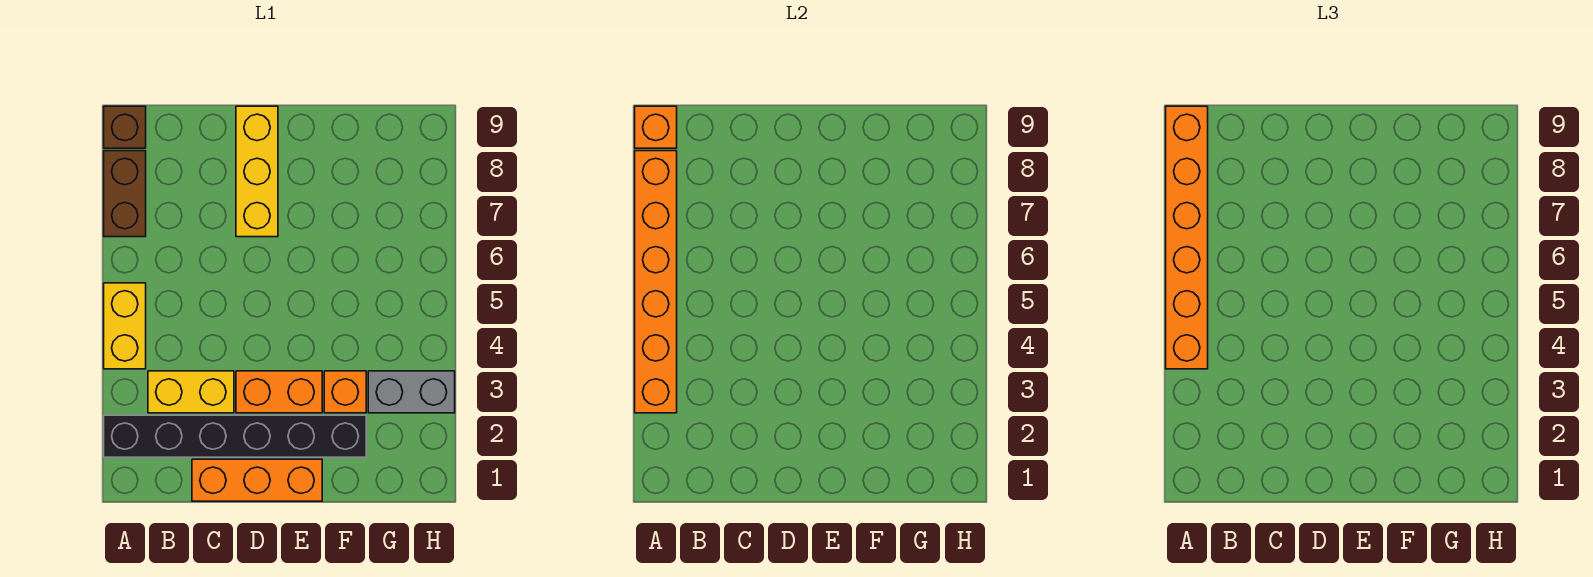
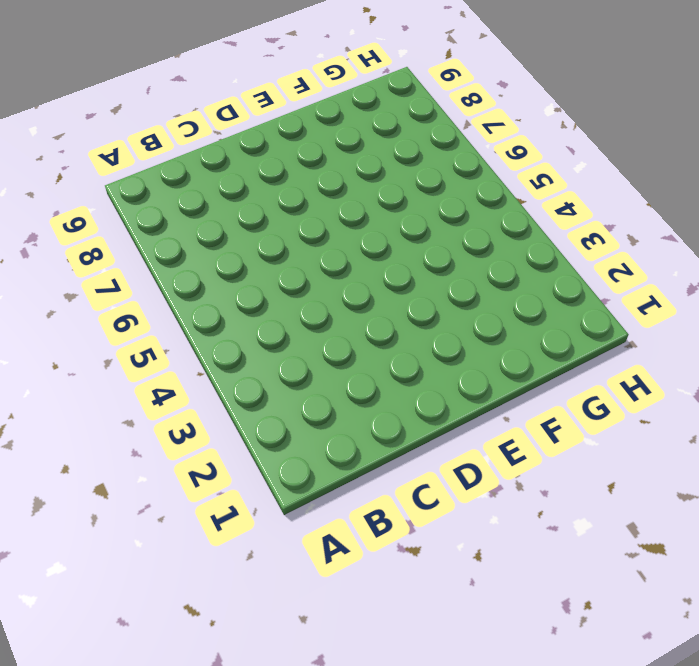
none -> black 1x6 brick [104,415,366,457]
none -> yellow 1x2 brick [104,283,146,369]
none -> brown 1x2 brick [104,151,146,237]

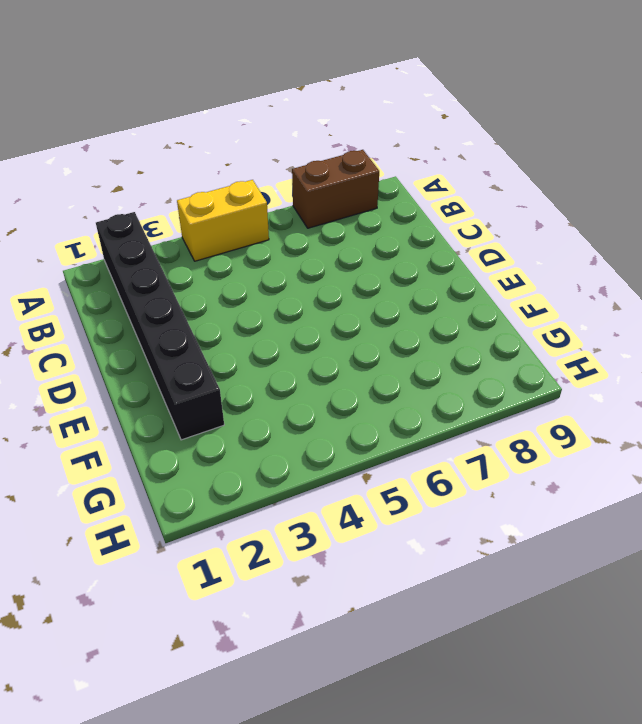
none -> brown 1x1 brick [104,106,146,148]
none -> yellow 1x2 brick [148,371,234,413]
none -> orange 1x3 brick [192,459,322,501]

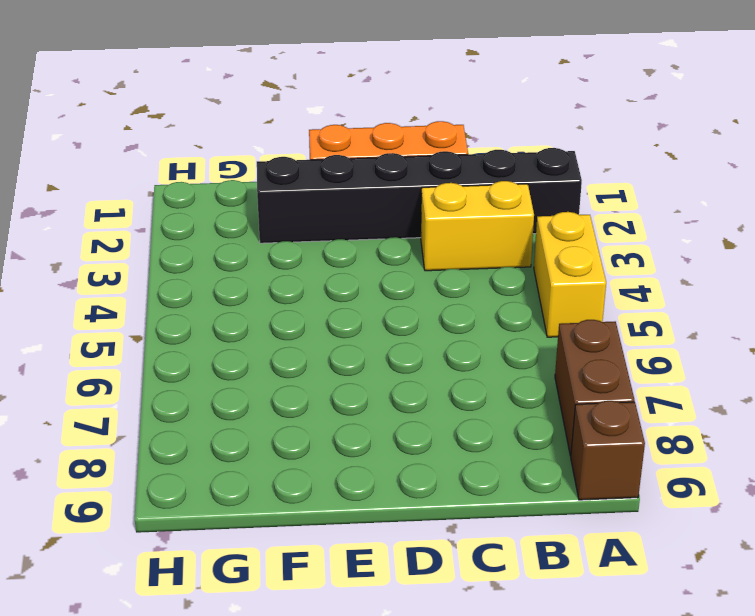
none -> orange 1x2 brick [236,371,322,413]
none -> yellow 1x3 brick [236,106,278,237]
none -> orange 1x1 brick [324,371,366,413]

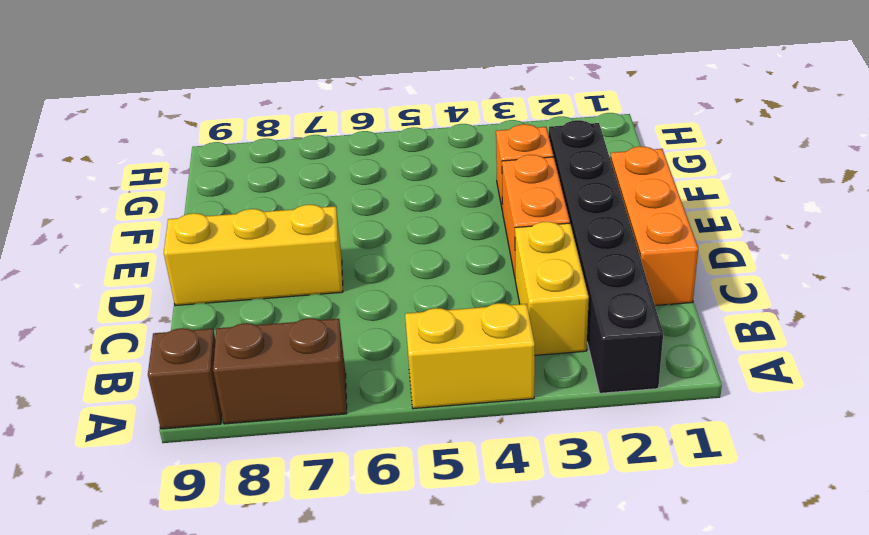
none -> grey 1x2 brick [368,371,455,413]
none -> orange 1x6 brick [635,151,677,413]
none -> orange 1x1 brick [635,106,677,148]

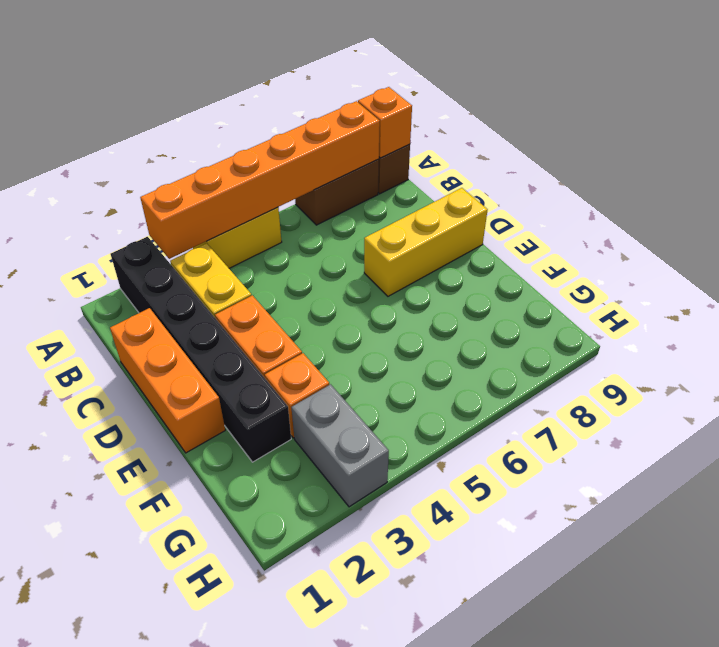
none -> orange 1x6 brick [1166,106,1208,369]

